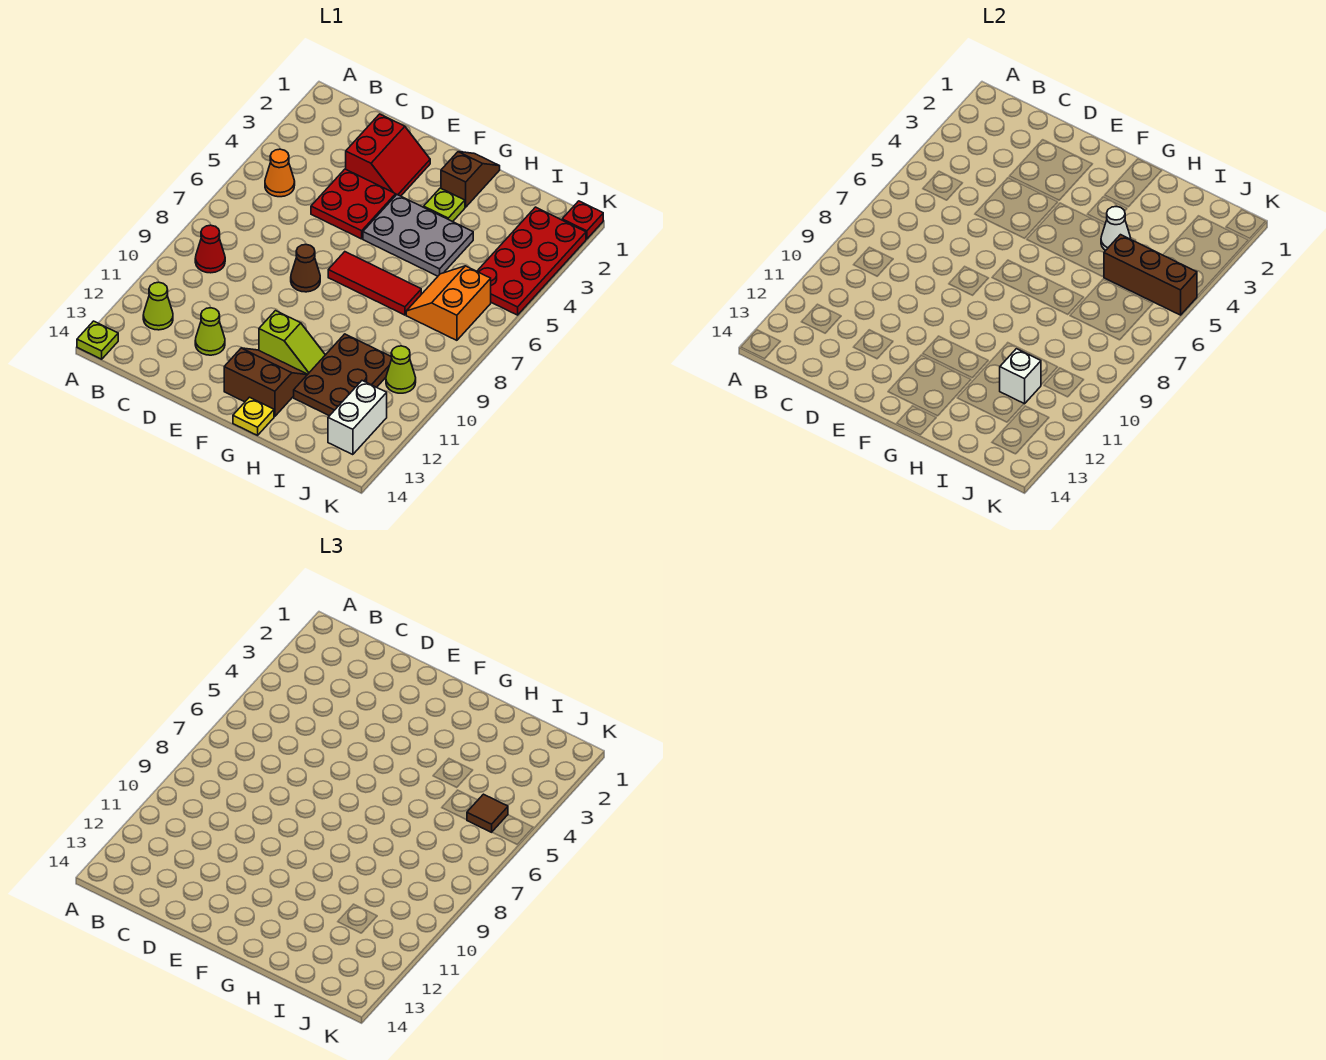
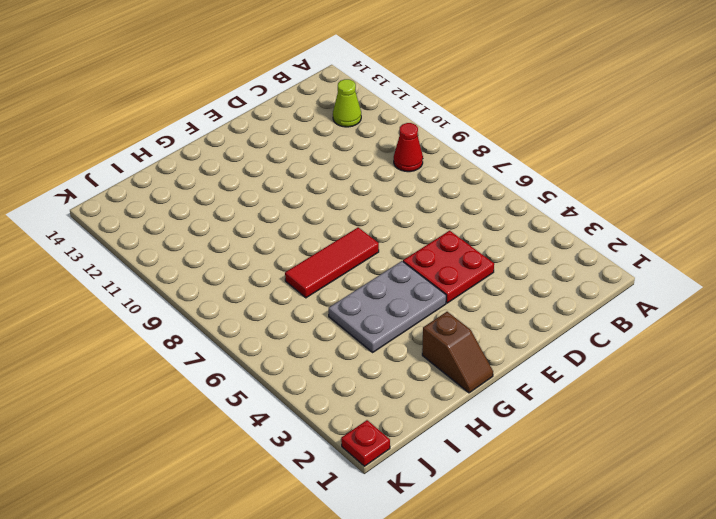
none -> lime 1x1 plate [77,321,118,359]
none -> orange 1x1 cone [265,149,295,197]
none -> red 2x2 slope [346,114,430,196]

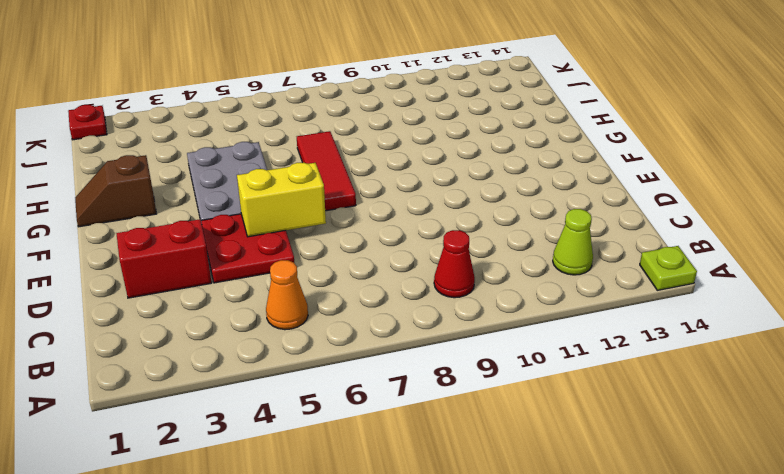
yellow 1x2 brick [237,163,326,237] -> none
none -> lime 1x1 cone [195,308,225,355]
none -> brown 1x1 cone [291,245,320,292]
none -> lime 1x2 slope [259,311,325,374]

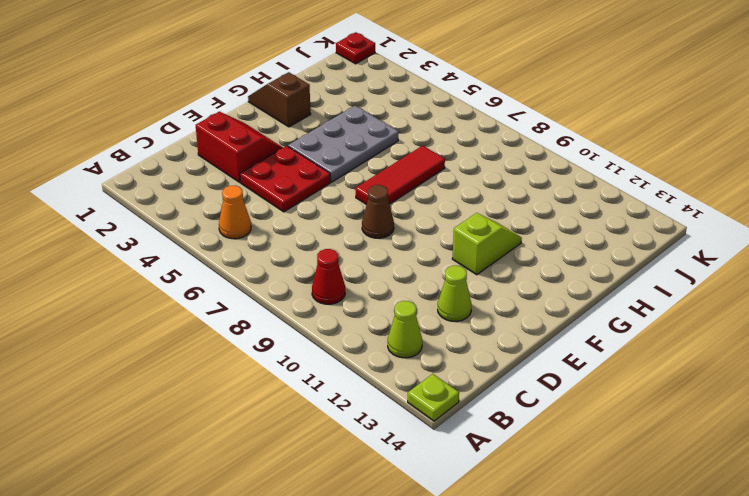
none -> brown 2x2 slope [224,348,308,416]
none -> lime 1x1 plate [424,188,465,222]
none -> yellow 1x1 plate [233,397,274,435]

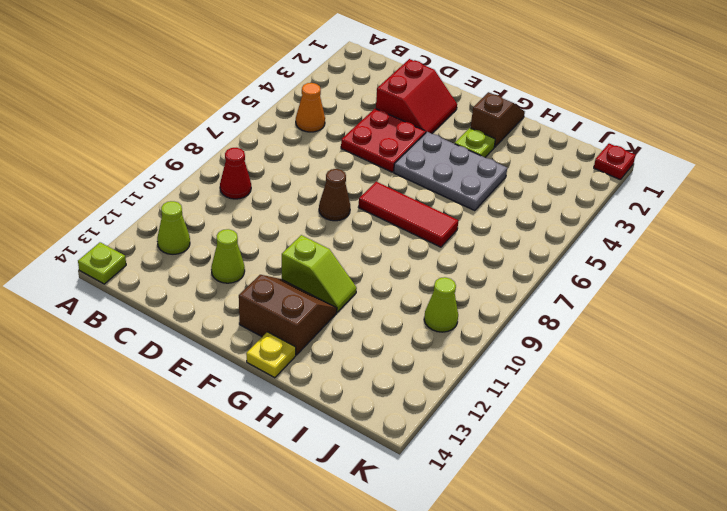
none -> brown 2x3 plate [294,334,392,416]
none -> orange 2x2 slope [406,266,491,340]
none -> red 2x4 plate [477,207,586,315]

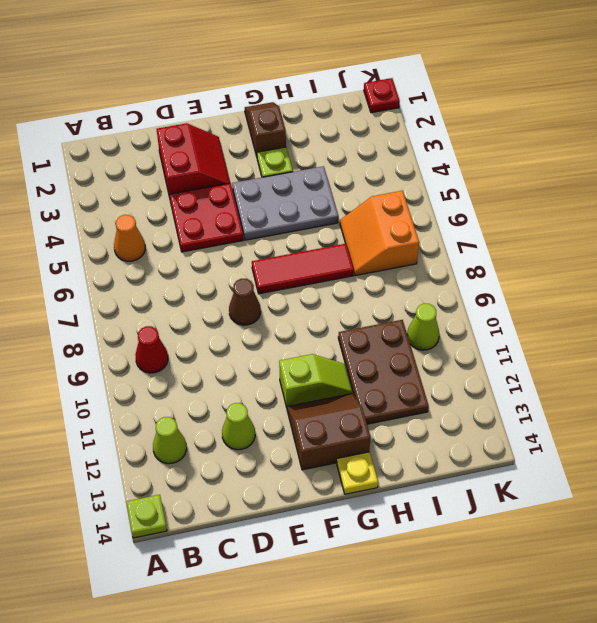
none -> red 2x4 plate [477,207,586,315]
none -> white 1x2 brick [328,381,387,455]
none -> white 1x1 cone [1101,206,1131,251]

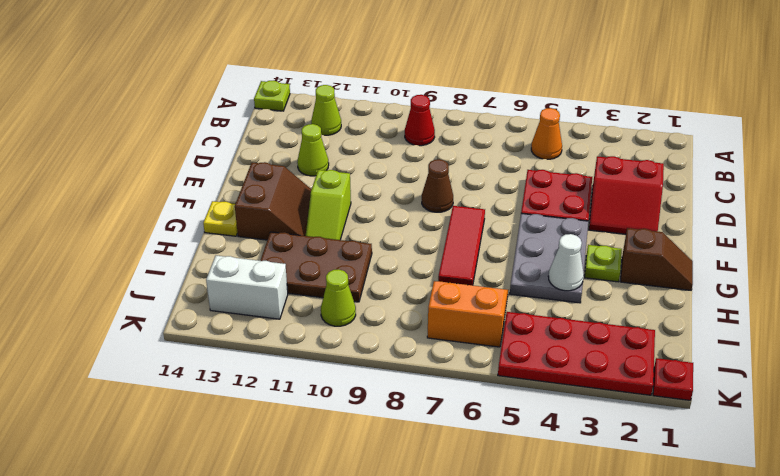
none -> brown 1x3 brick [1104,235,1197,315]
none -> white 1x1 brick [1000,349,1041,404]
none -> brown 1x1 tile [467,794,508,832]

